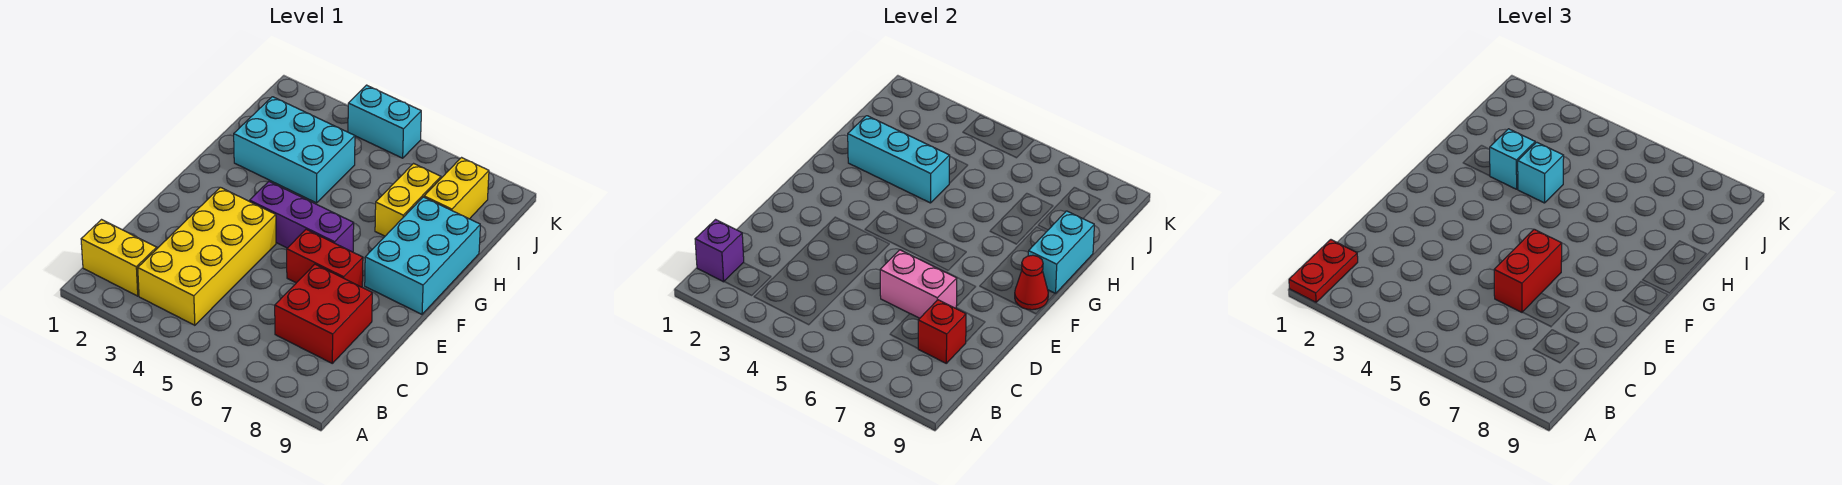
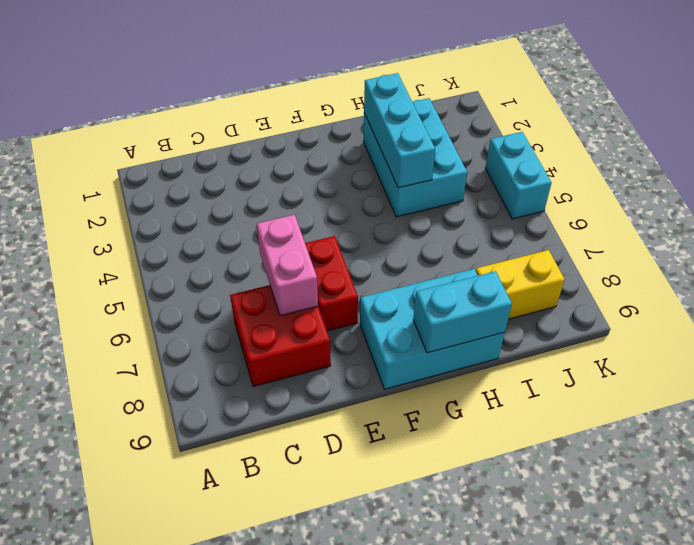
none -> yellow 1x2 brick [81,220,157,296]
none -> yellow 2x4 brick [138,187,276,325]
none -> purple 1x3 brick [250,182,354,252]

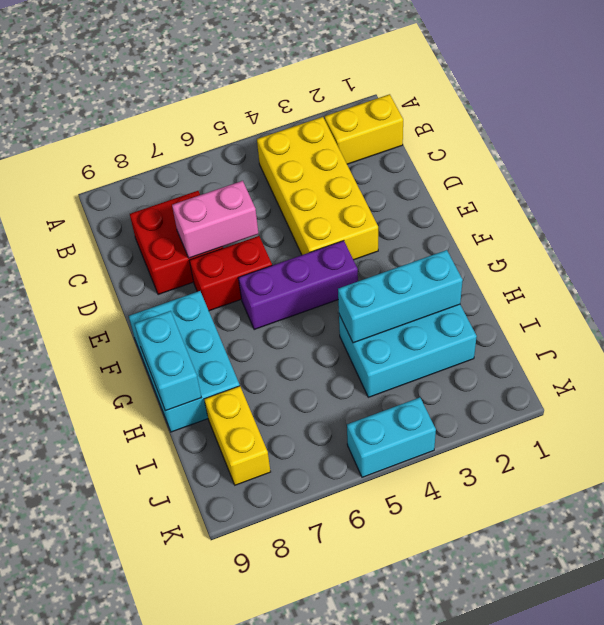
none -> yellow 1x2 brick [375,164,441,236]
none -> purple 1x1 brick [695,220,744,282]
none -> red 1x1 brick [918,300,966,363]

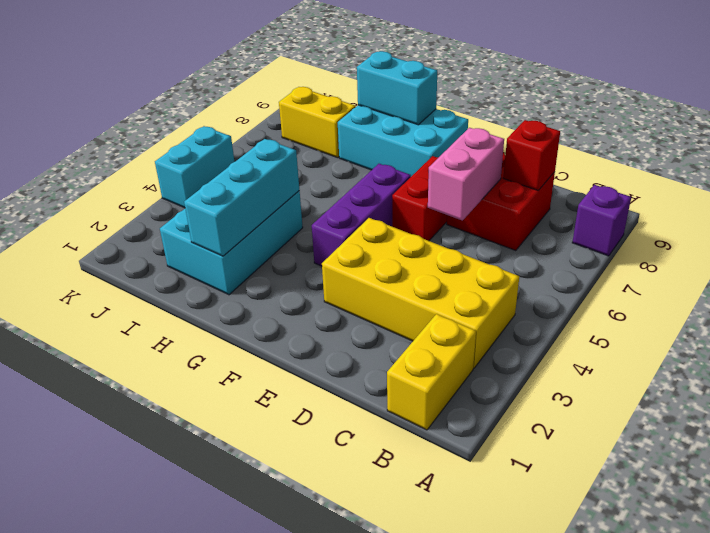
purple 1x1 brick [572,185,631,256] -> purple 1x1 brick moved to [695,220,744,282]
none -> yellow 1x2 brick [375,164,441,236]
none -> red 1x1 cone [1015,255,1048,310]
none -> red 1x2 plate [1289,240,1358,302]

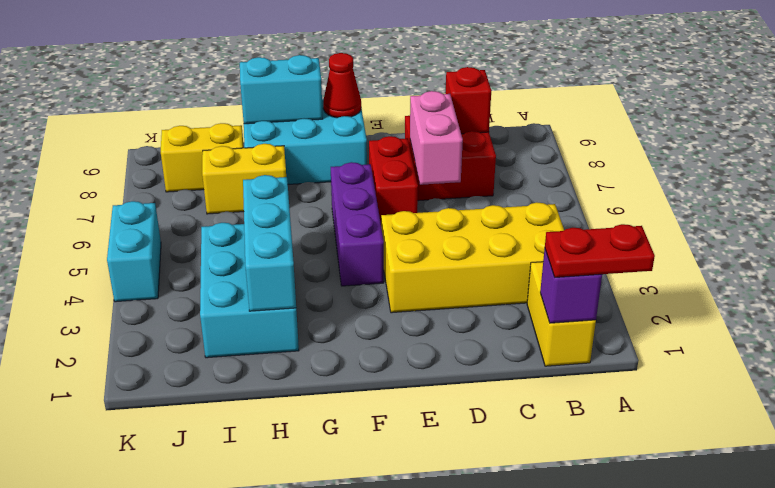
none -> red 1x2 brick [1494,229,1562,312]
none -> cyan 1x1 brick [1490,129,1535,189]
none -> cyan 1x1 brick [1518,142,1564,203]

